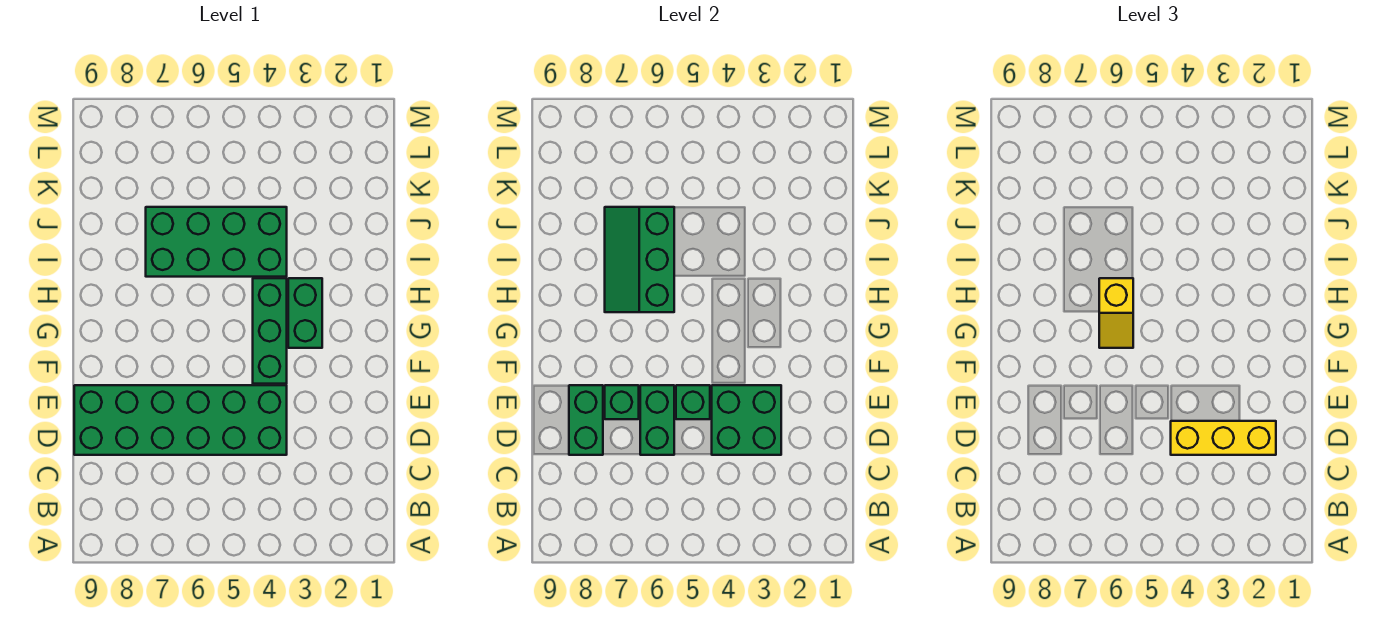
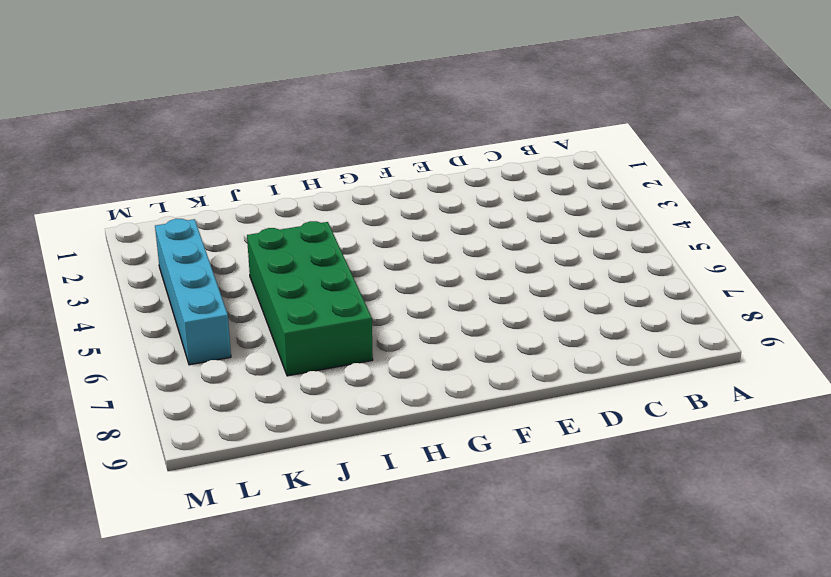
cyan 1x4 brick [155,219,231,365] -> none
none -> green 2x6 brick [74,385,287,455]
none -> green 1x3 brick [253,278,287,384]
none -> green 1x2 brick [288,278,322,348]

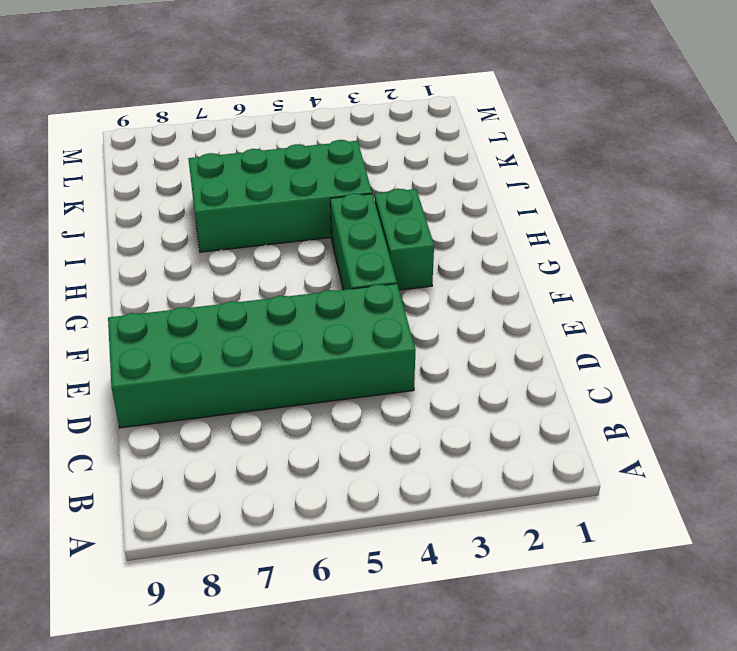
none -> green 2x2 brick [712,385,781,455]
none -> green 1x2 brick [640,385,674,455]
none -> green 1x2 brick [569,385,603,455]

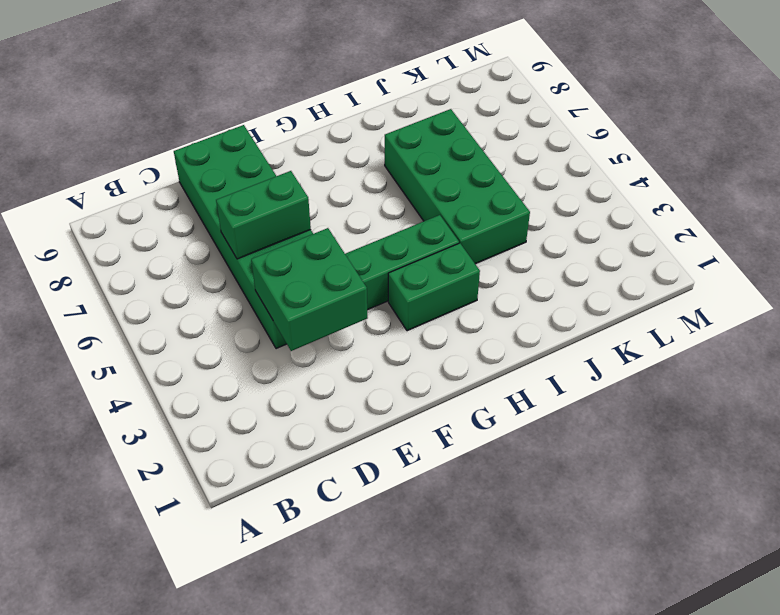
none -> green 1x2 brick [569,385,603,455]
none -> green 1x1 brick [676,385,710,419]
none -> green 1x1 brick [605,385,639,419]

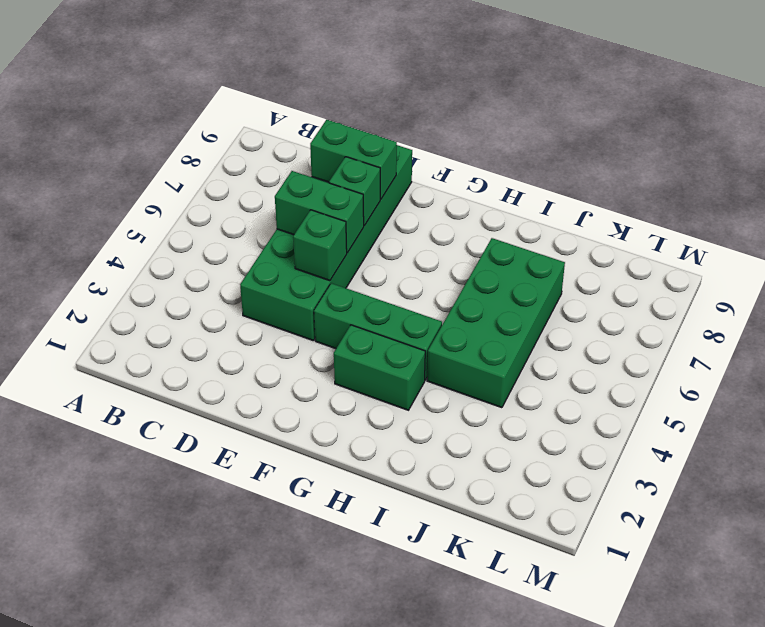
none -> green 2x2 brick [712,385,781,455]
none -> green 2x3 slope [605,207,674,312]
none -> yellow 1x3 brick [1171,421,1276,455]

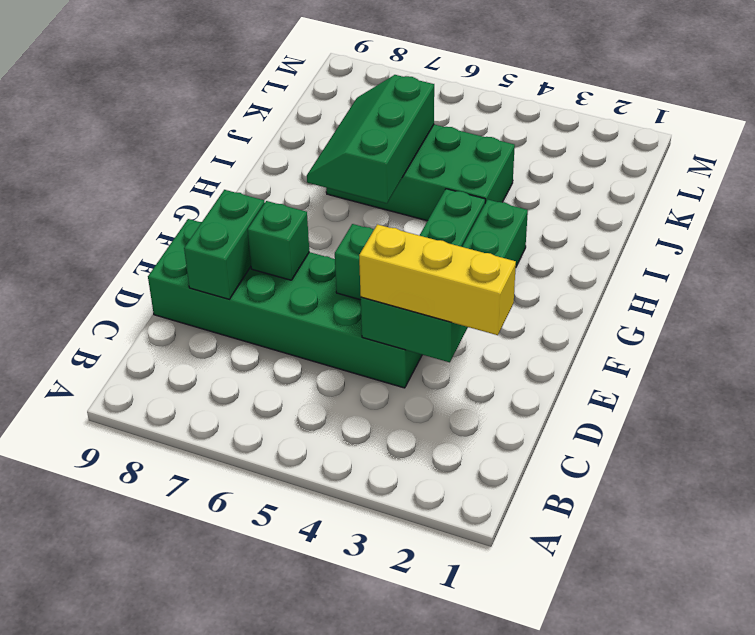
none -> green 1x2 brick [640,385,674,455]
none -> yellow 1x2 slope [1099,278,1133,348]

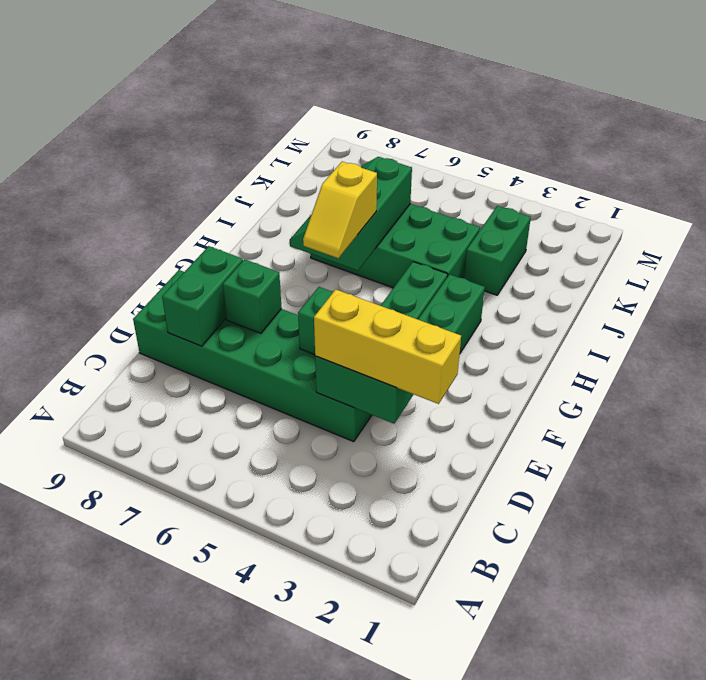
green 1x2 brick [464,206,531,295] -> green 1x2 brick moved to [640,385,674,455]

